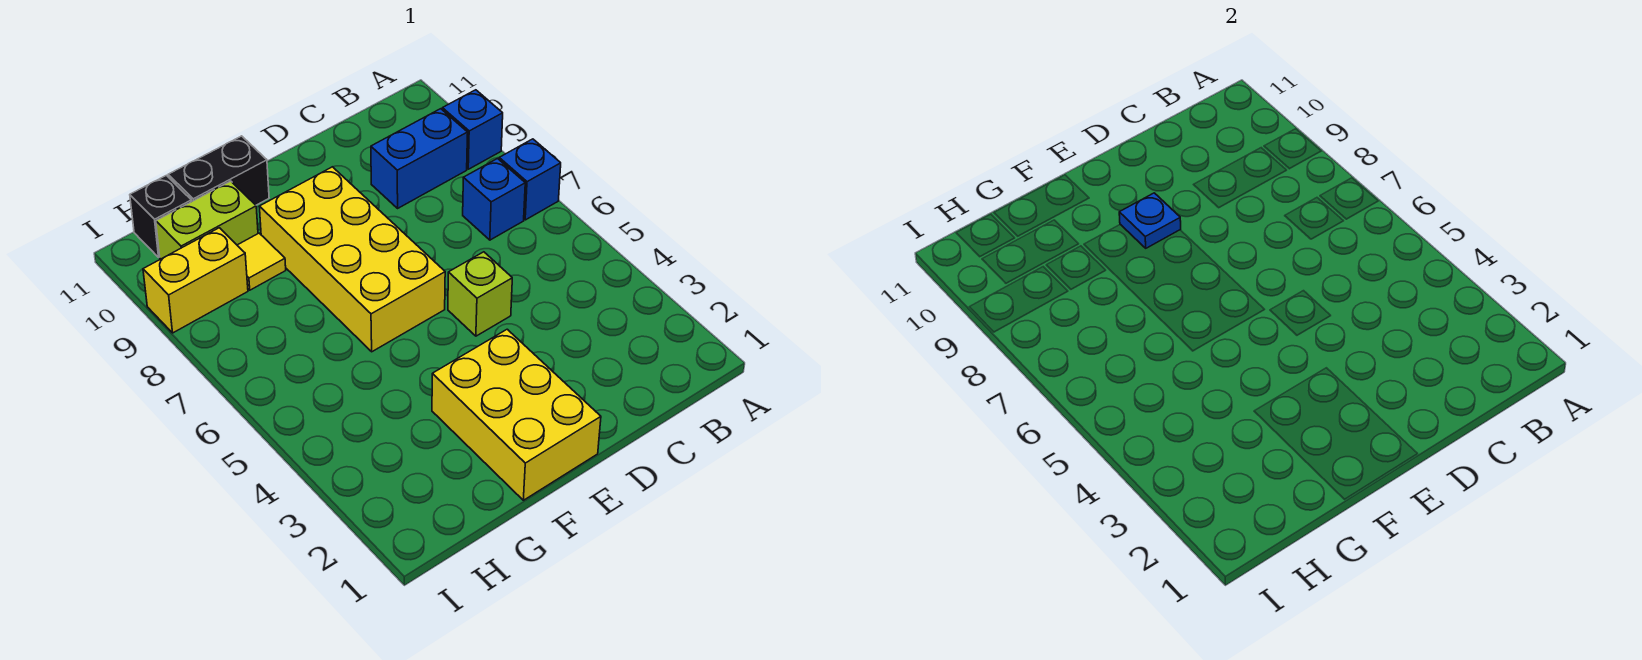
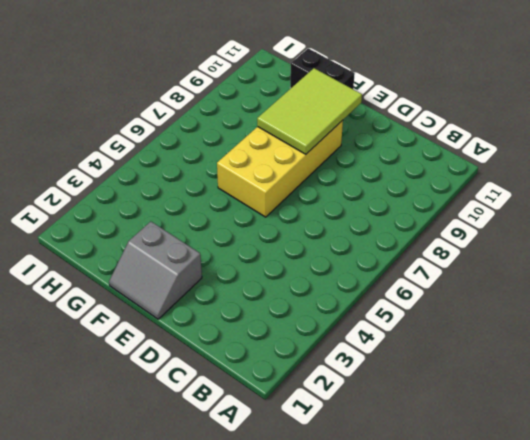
grey 2x2 slope [109,222,202,319] -> yellow 2x3 brick [432,329,601,500]
lime 2x3 tile [257,68,362,154] -> blue 1x1 plate [1119,193,1181,248]
none -> blue 1x1 brick [499,139,561,220]
none -> blue 1x1 brick [442,90,503,169]
none -> blue 1x1 brick [463,159,525,240]

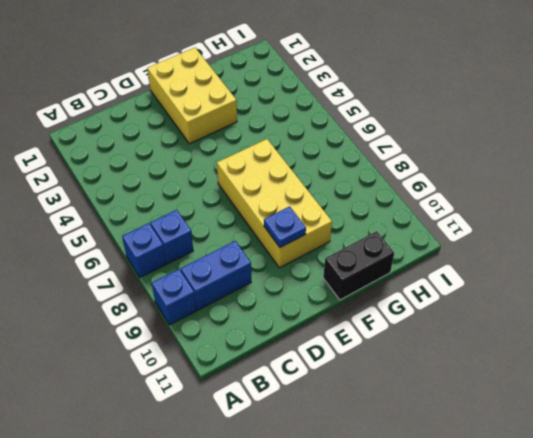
none -> lime 1x1 brick [448,252,512,336]
none -> yellow 1x1 tile [237,233,286,290]
none -> lime 1x2 brick [156,181,258,259]

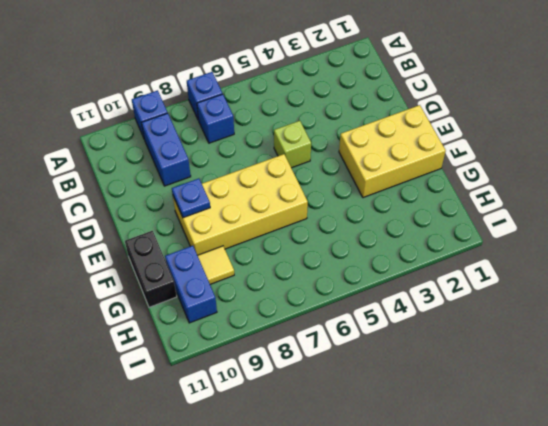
blue 1x2 brick [165,246,217,323] -> lime 1x2 brick [156,181,258,259]
none -> yellow 1x2 brick [143,228,248,333]
none -> black 1x1 brick [130,175,191,257]

